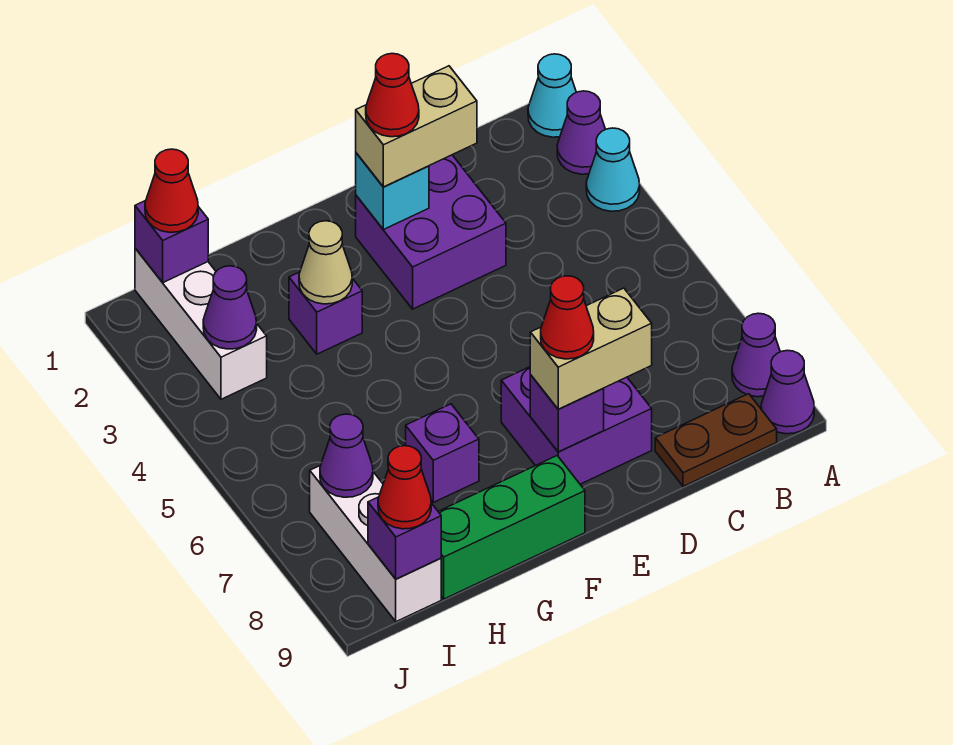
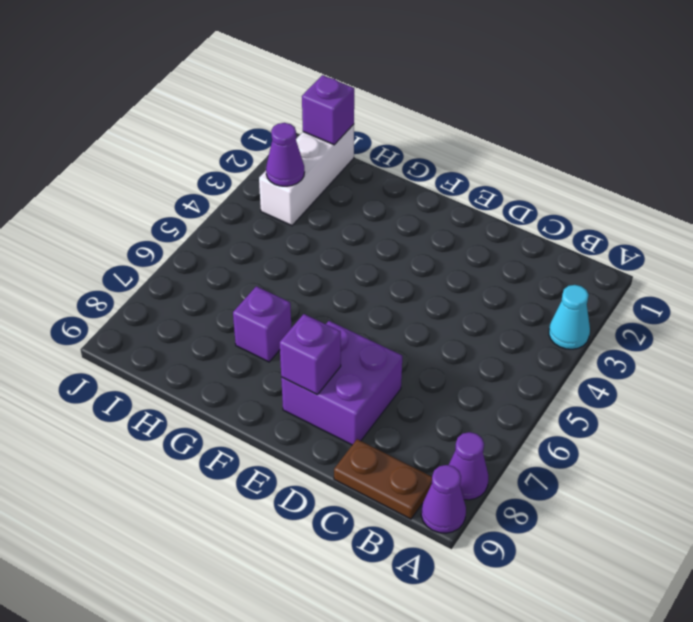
none -> cyan 1x1 cone [528,54,576,137]
none -> purple 1x1 cone [557,91,605,174]
none -> purple 2x2 brick [356,155,506,309]

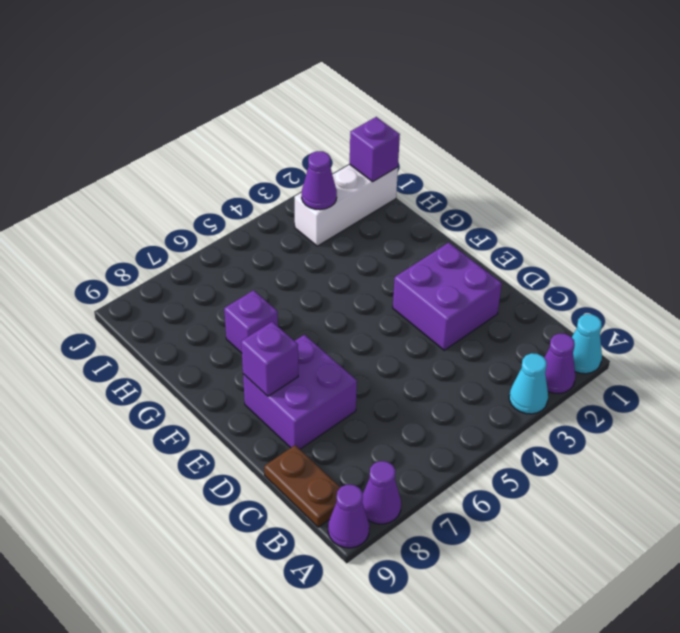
none -> green 1x3 brick [438,456,585,599]
none -> purple 1x1 brick [289,272,362,354]
none -> white 1x3 brick [310,465,441,622]

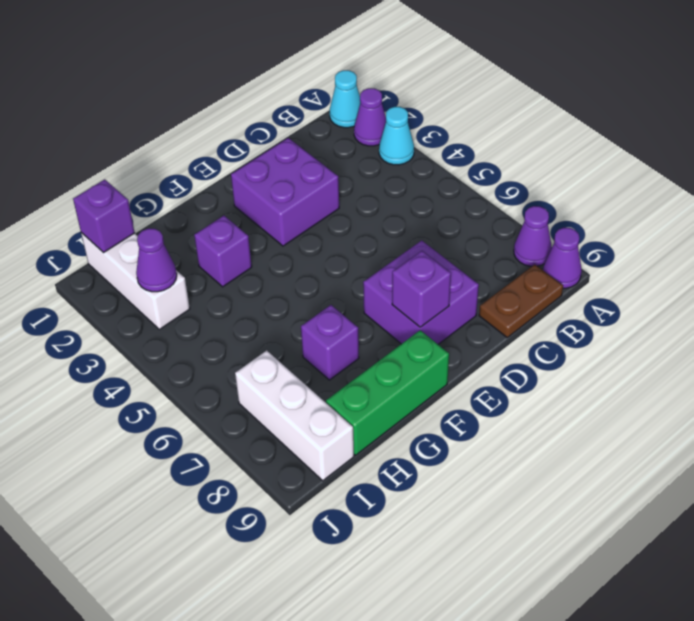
none -> cyan 1x1 brick [356,153,429,230]
none -> tan 1x1 cone [299,221,352,304]
none -> purple 1x1 cone [320,414,373,497]

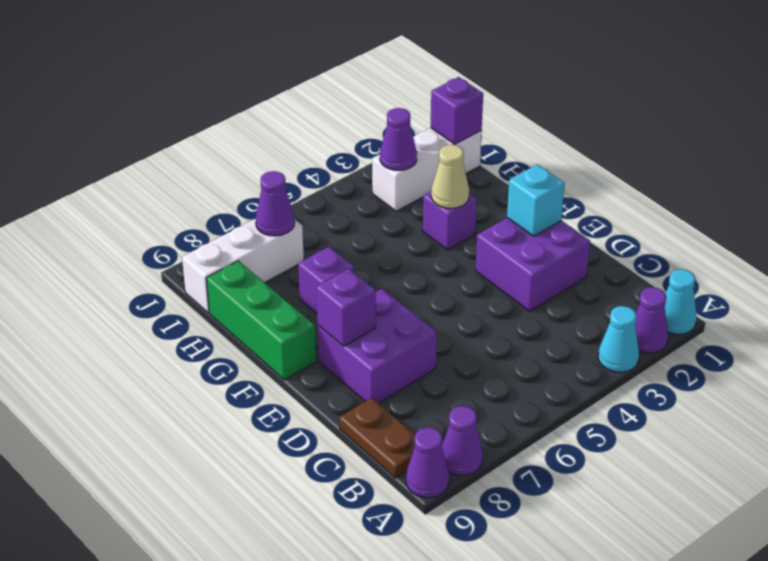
none -> purple 1x1 brick [368,497,441,579]
none -> tan 1x2 brick [356,66,477,187]
none -> tan 1x2 brick [530,288,652,409]

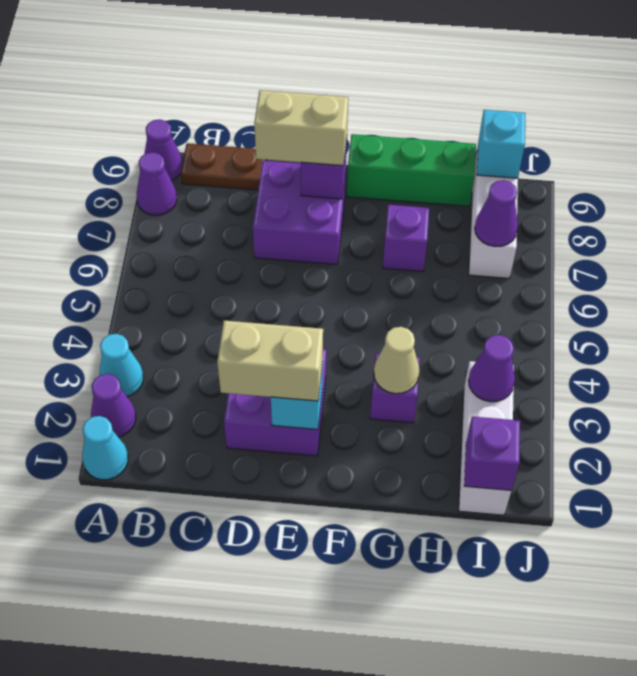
cyan 1x1 brick [477,110,525,178] -> purple 1x1 brick [368,497,441,579]
none -> red 1x1 cone [145,149,198,232]
none -> red 1x1 cone [378,446,431,529]
none -> red 1x1 cone [366,54,419,137]

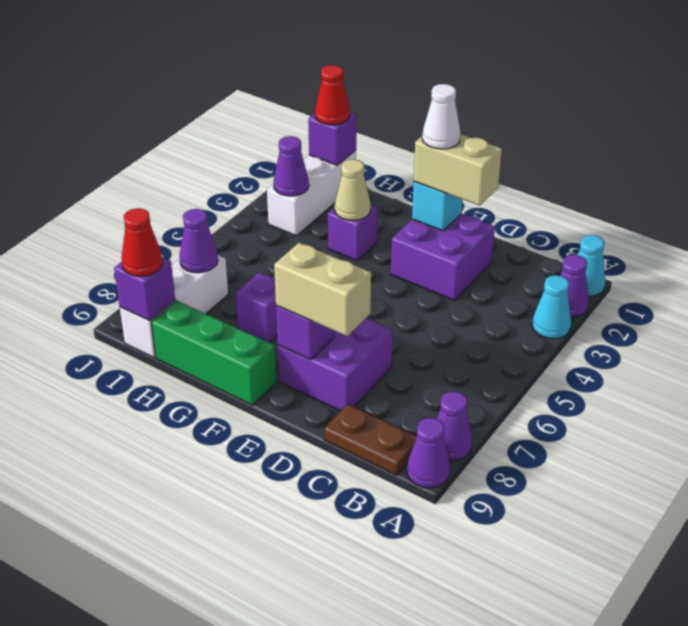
white 1x1 cone [422,84,461,149] -> red 1x1 cone [366,54,419,137]
none -> red 1x1 cone [541,276,594,359]

